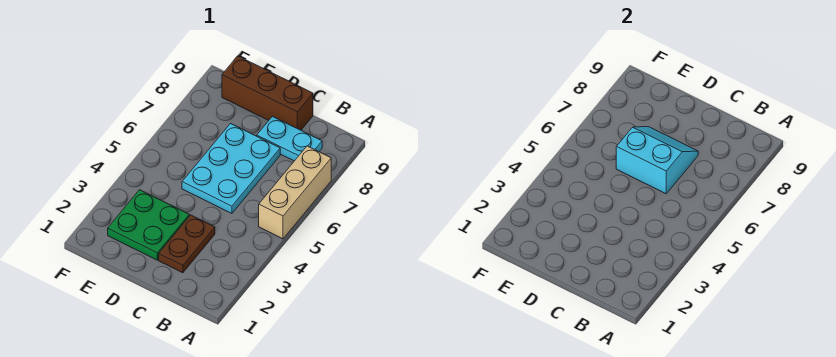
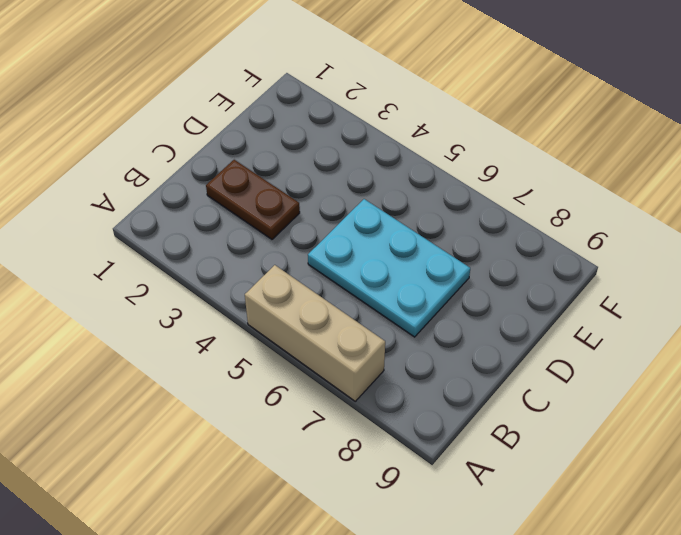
none -> cyan 1x2 plate [257,116,322,161]
none -> brown 1x3 brick [222,56,313,130]

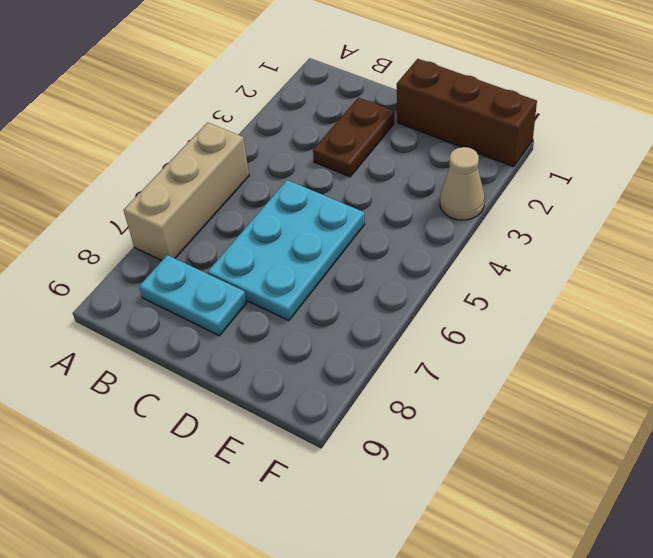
brown 1x3 brick [397,59,537,167] -> brown 1x3 brick moved to [222,56,313,130]
tan 1x1 cone [440,147,485,220] -> none
none -> green 2x2 plate [108,190,189,260]
none -> cyan 2x2 slope [616,127,698,194]

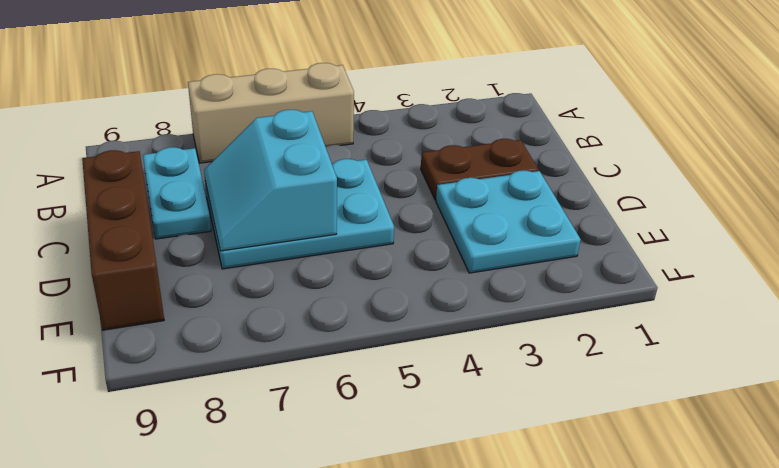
cyan 2x2 plate [436,171,581,273] -> green 2x2 plate [108,190,189,260]

